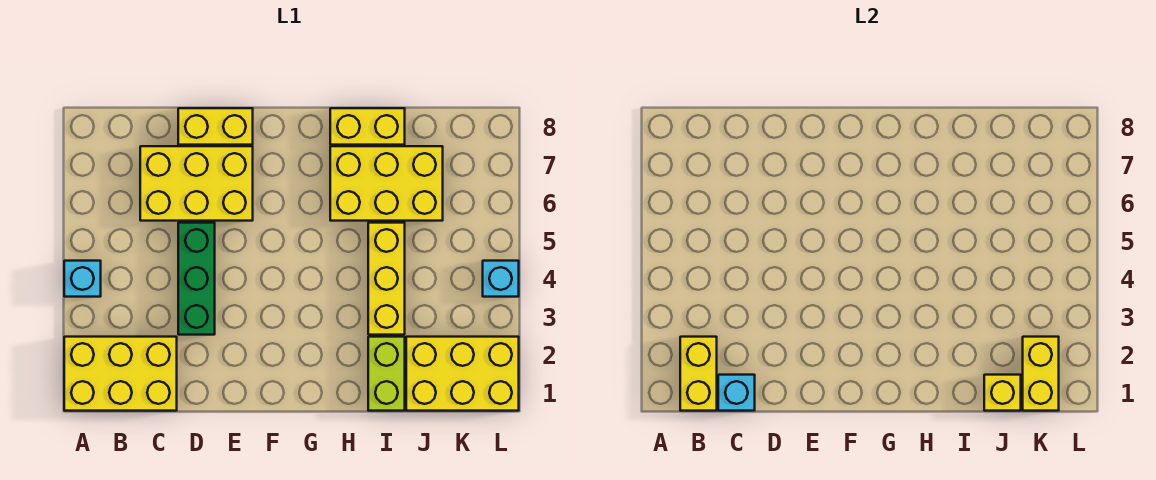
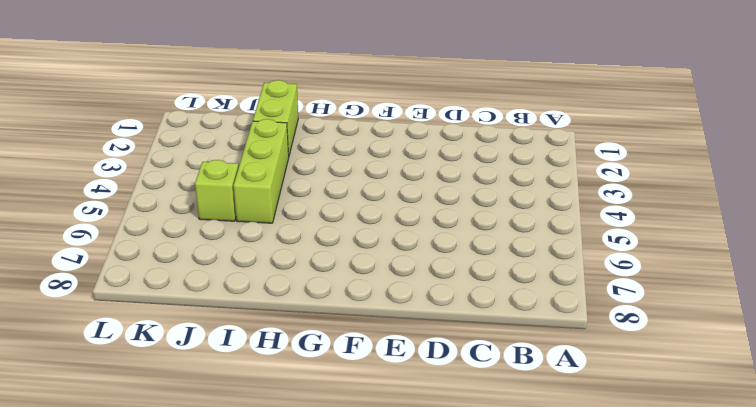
lime 1x3 brick [233,119,289,223] -> yellow 1x3 brick [368,223,405,335]
lime 1x1 brick [195,160,238,221] -> none
none -> yellow 2x3 brick [64,337,177,411]
none -> cyan 1x1 brick [64,261,101,297]
none -> yellow 2x3 brick [140,146,253,221]

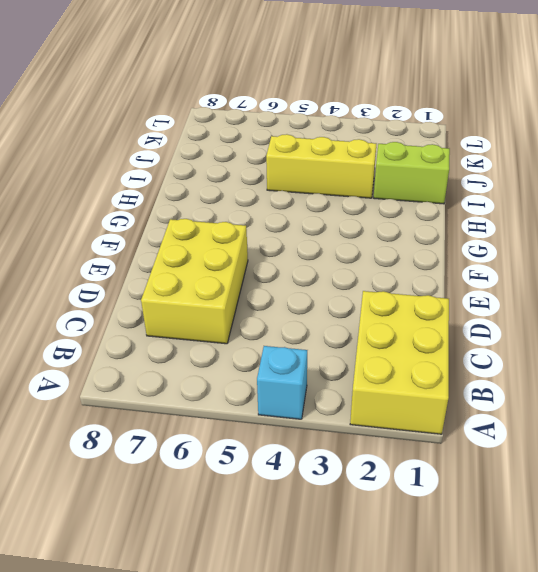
none -> green 1x3 brick [178,223,215,335]
none -> yellow 1x2 brick [178,108,253,145]
none -> yellow 2x3 brick [330,146,443,221]

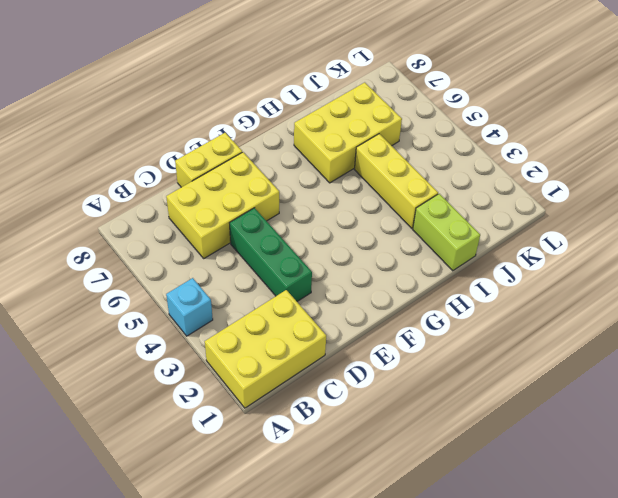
none -> yellow 1x2 brick [330,108,405,145]
none -> yellow 2x3 brick [406,337,519,411]
none -> cyan 1x1 brick [483,261,519,297]

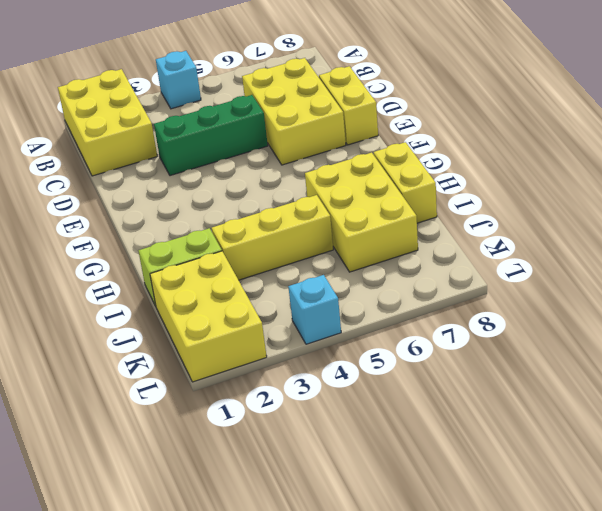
none -> yellow 1x2 brick [680,337,717,411]
none -> cyan 1x1 brick [718,375,755,411]
none -> yellow 1x1 brick [984,375,1021,411]

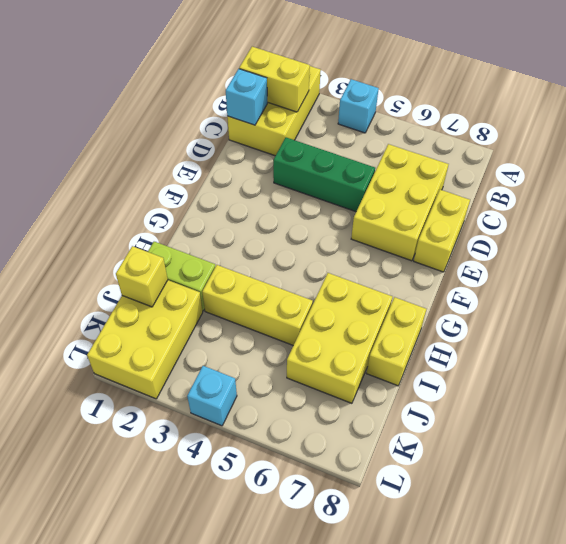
none -> yellow 1x2 brick [1023,337,1059,411]

